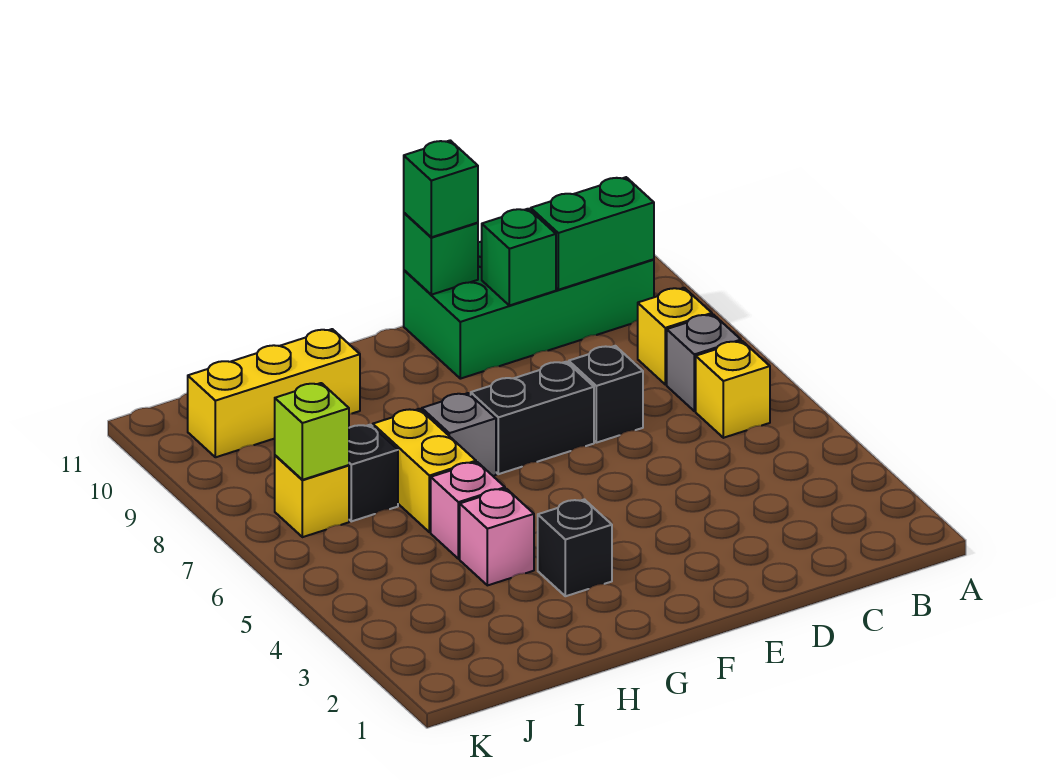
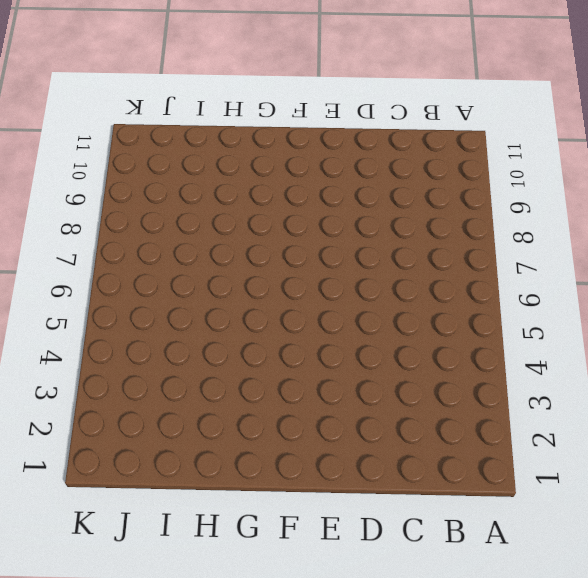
none -> yellow 1x1 brick [696,341,770,438]
none -> grey 1x1 brick [667,314,741,411]
none -> yellow 1x1 brick [638,288,712,385]

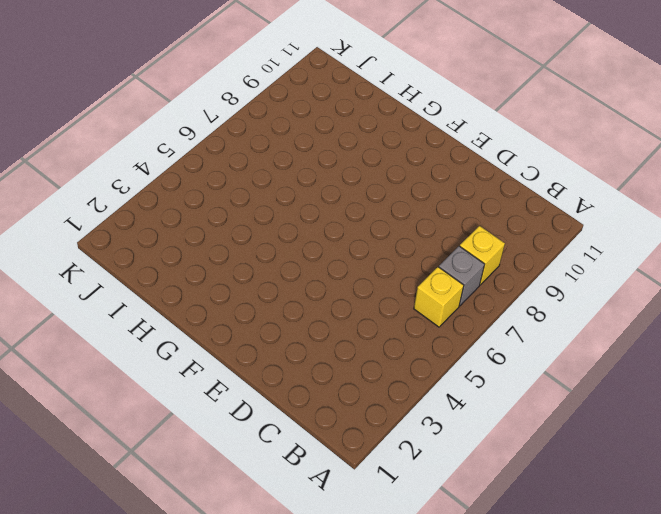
none -> green 2x4 brick [404,241,654,379]
none -> black 1x1 brick [569,346,643,443]
none -> black 1x2 brick [471,362,594,474]

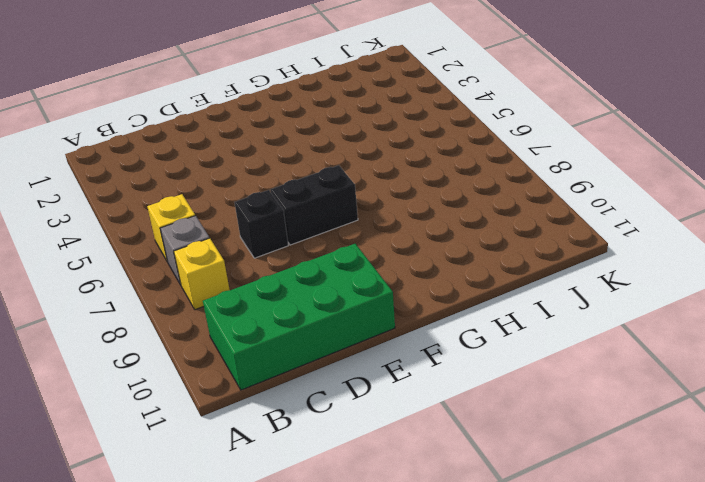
none -> black 1x1 brick [538,499,612,596]
none -> grey 1x1 brick [422,393,496,476]
none -> pink 1x1 brick [460,489,534,585]

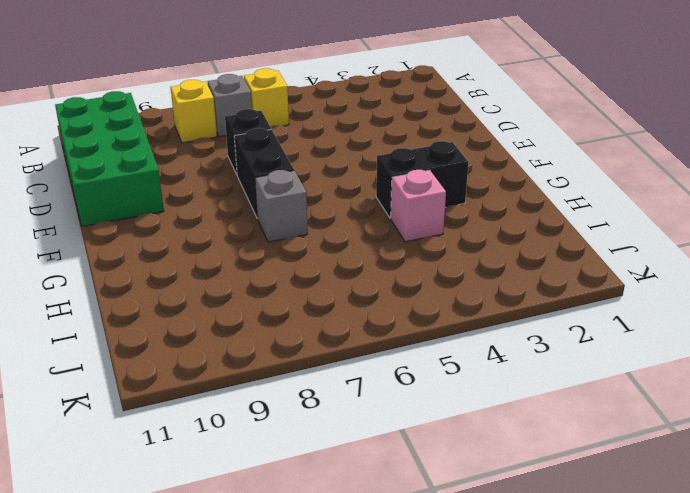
black 1x2 brick [376,141,469,218] -> black 1x1 brick [538,499,612,596]
none -> pink 1x1 brick [431,462,505,559]
none -> yellow 1x2 brick [373,409,476,532]
none -> yellow 1x3 brick [188,329,360,457]

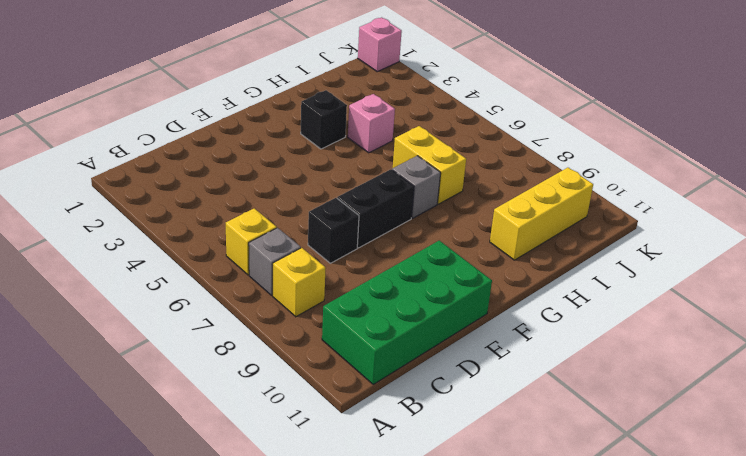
pink 1x1 brick [358,17,402,72] -> pink 1x1 brick moved to [431,462,505,559]
none -> black 1x1 brick [349,425,398,521]
none -> yellow 1x1 brick [275,455,349,537]
none -> green 1x2 brick [531,177,654,290]

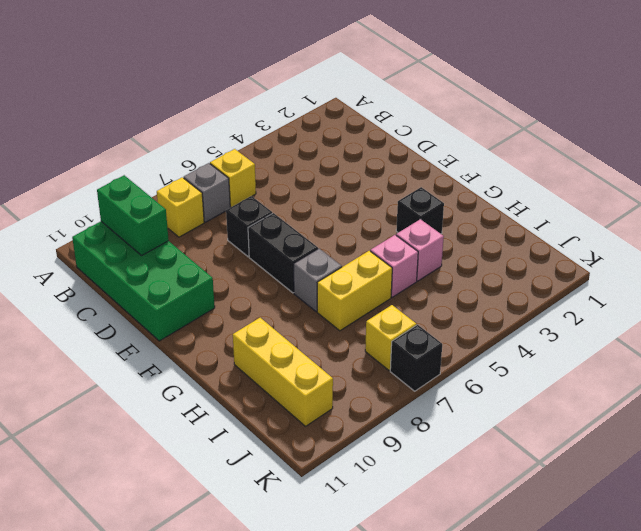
black 1x1 brick [390,325,442,391] -> black 1x1 brick moved to [349,425,398,521]
none -> green 1x1 brick [482,209,556,305]
none -> green 1x1 brick [404,213,478,295]
none -> lime 1x1 brick [275,383,349,480]

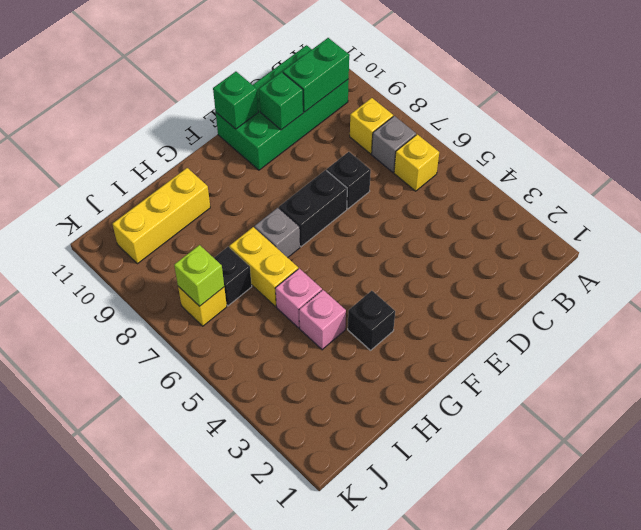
none -> green 1x1 brick [404,140,478,237]

